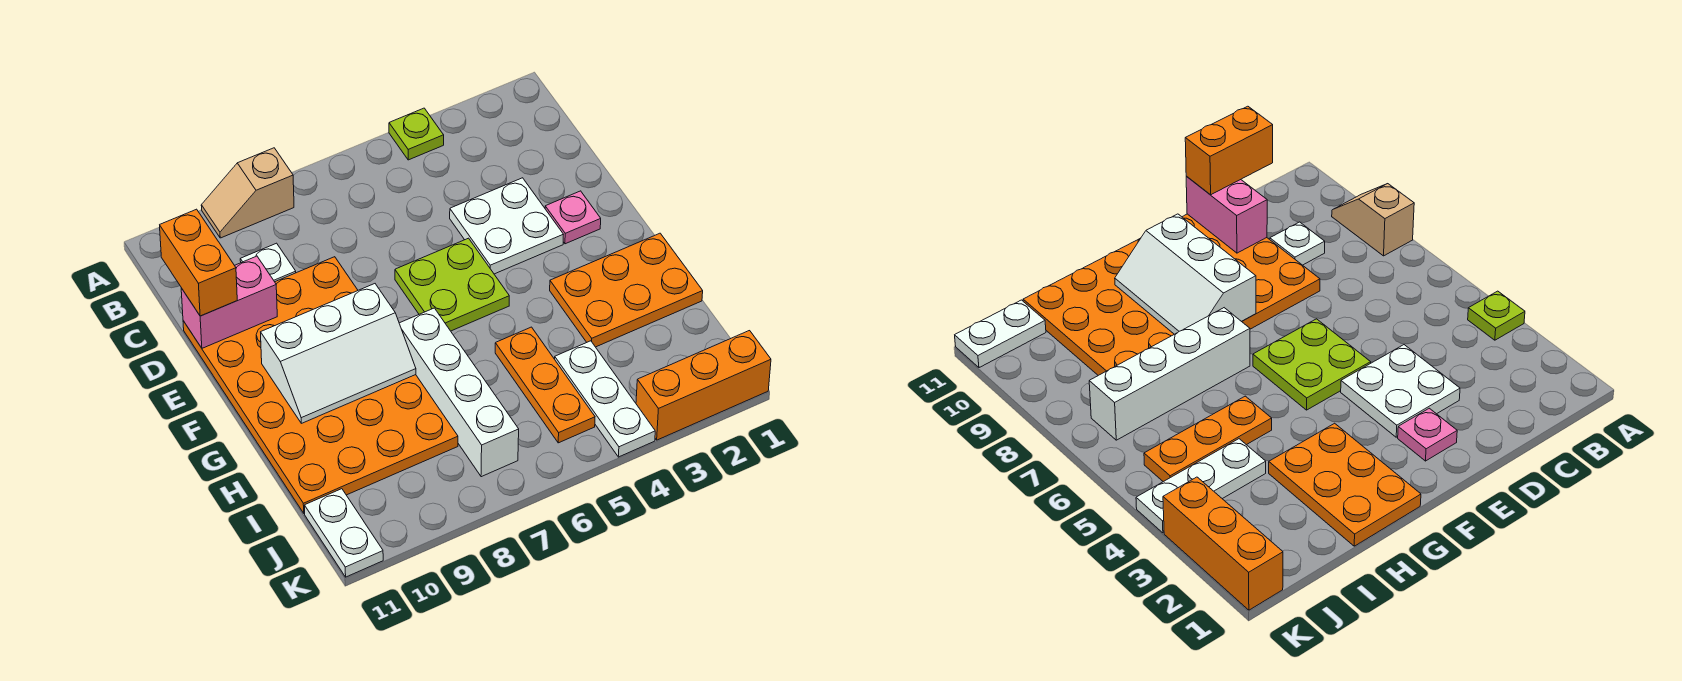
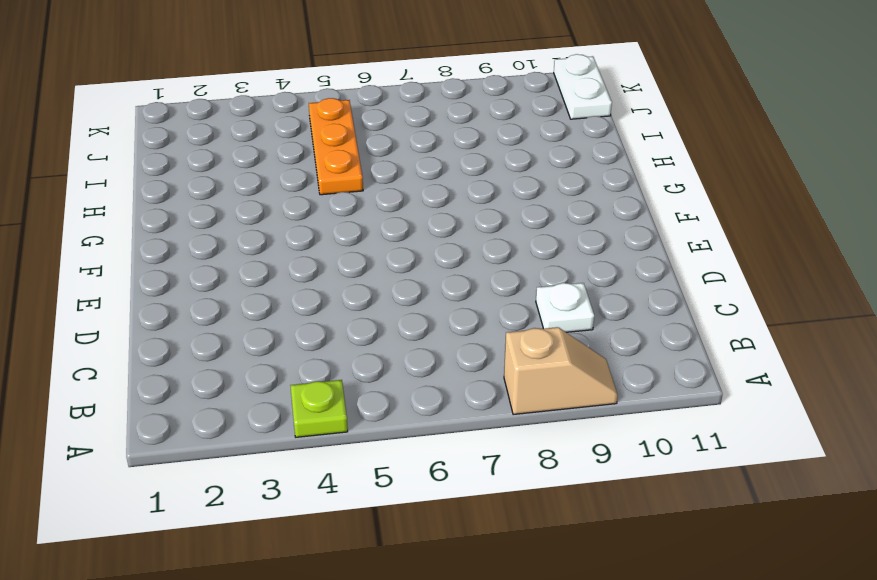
none -> white 2x2 plate [450,178,563,274]
none -> orange 4x6 plate [183,257,458,513]
none -> pink 1x1 plate [545,191,601,244]

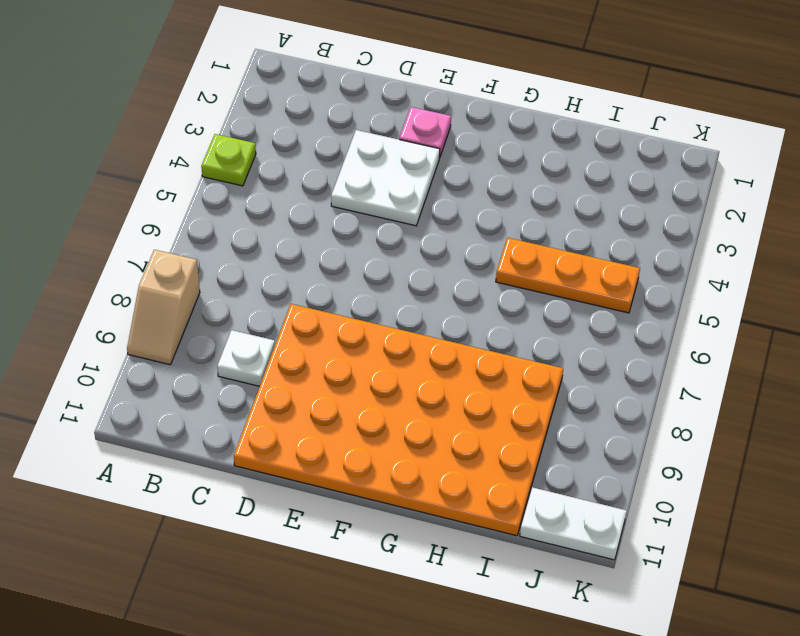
none -> lime 2x2 plate [395,238,509,331]
none -> orange 2x3 plate [550,233,703,347]
none -> white 1x4 brick [399,308,519,477]

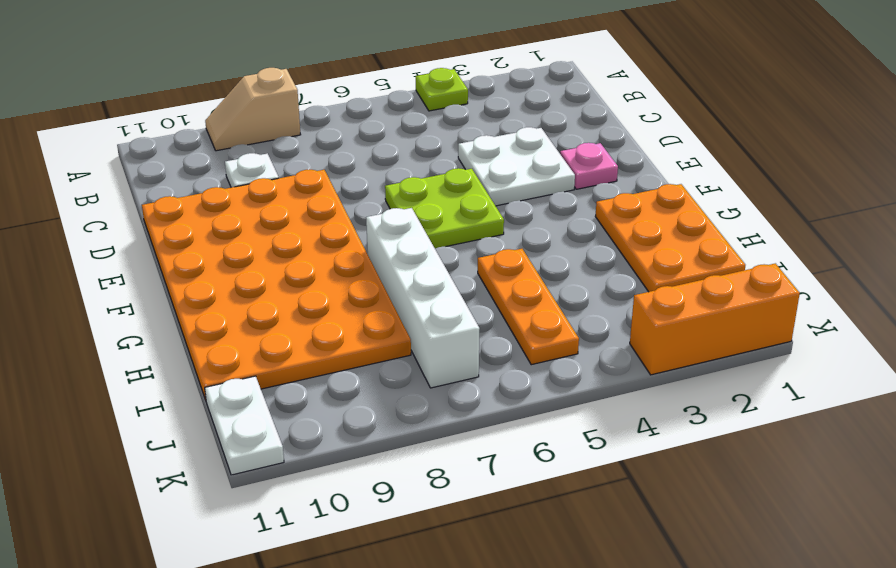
orange 2x3 plate [595,184,745,292] -> orange 2x3 plate turned to [550,233,703,347]
none -> white 1x3 plate [555,341,655,457]
none -> pink 1x2 brick [181,256,277,348]
none -> white 2x3 slope [261,284,416,423]

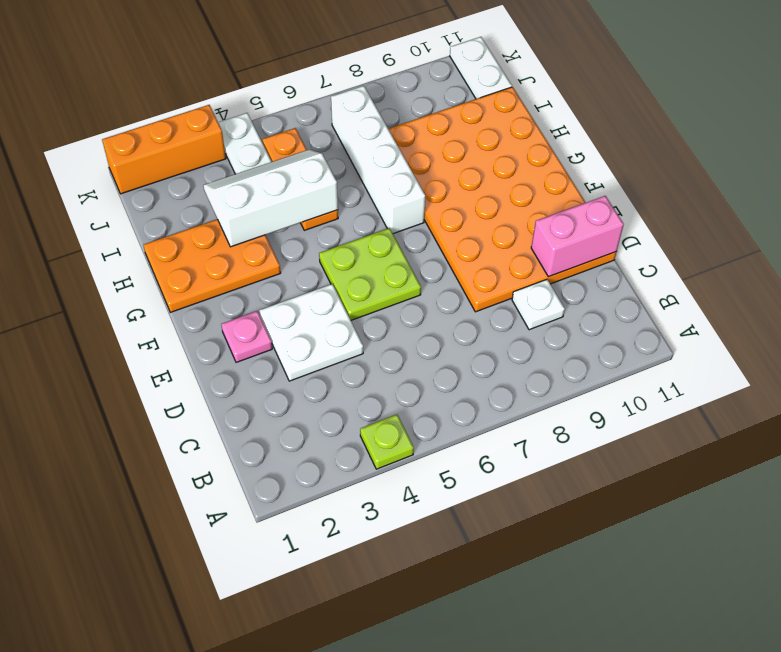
white 2x3 slope [203,150,338,247] -> white 2x3 slope moved to [261,284,416,423]
none -> tan 1x2 slope [201,148,294,238]
none -> orange 1x2 brick [160,209,237,316]

